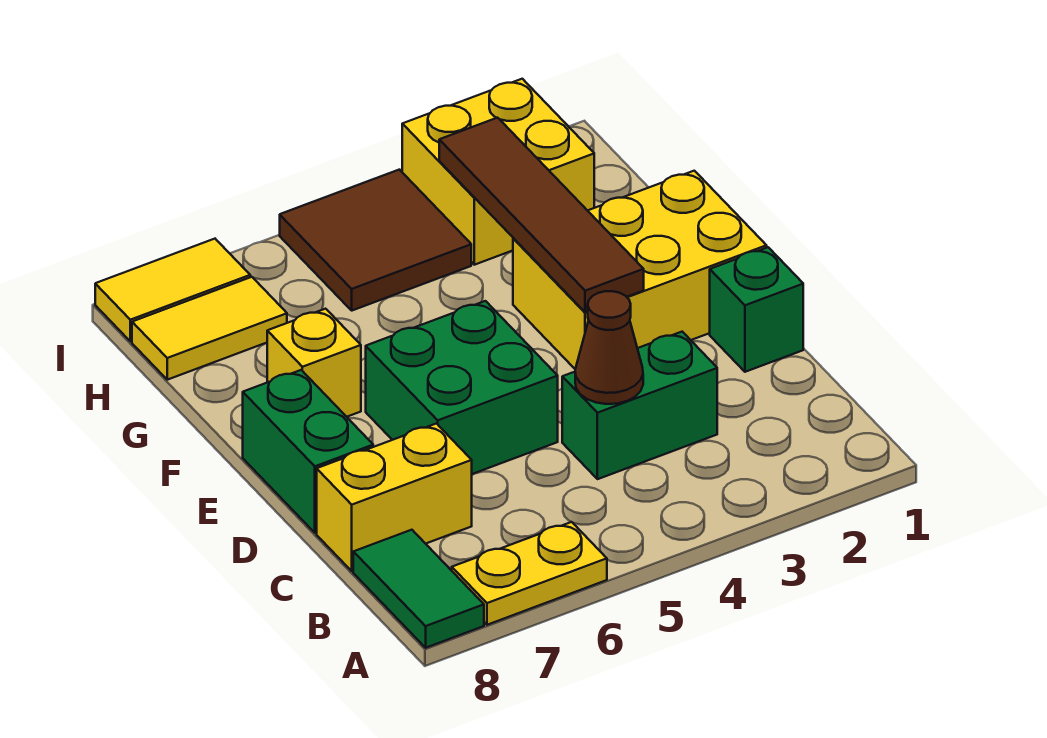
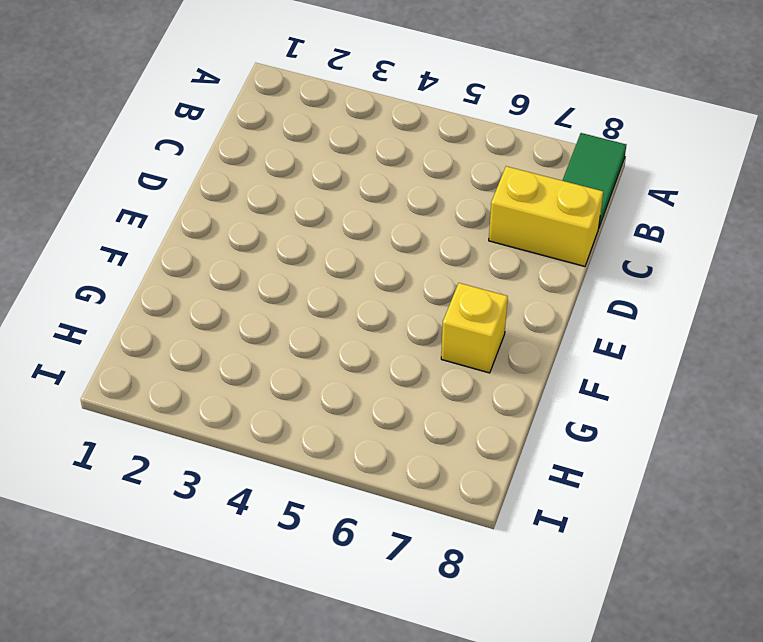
none -> yellow 1x2 plate [452,522,607,625]
none -> green 1x2 brick [562,332,717,479]
none -> green 1x1 brick [710,247,803,372]

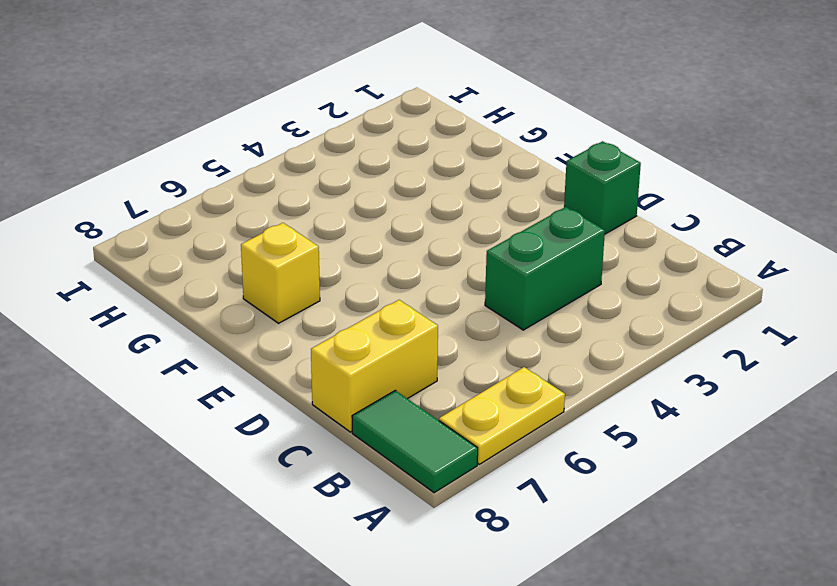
none -> green 2x2 brick [366,301,558,474]
none -> green 1x2 brick [243,370,373,533]
none -> yellow 2x3 brick [513,171,767,369]

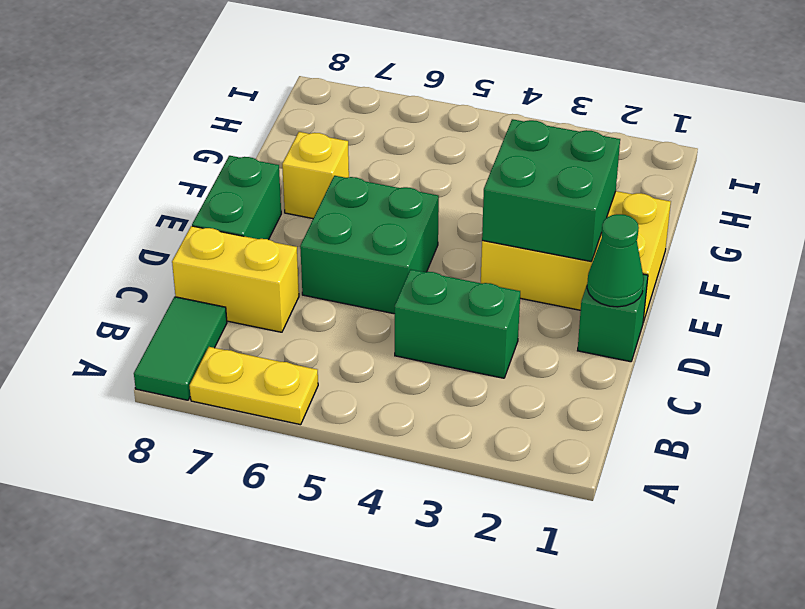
green 1x1 cone [587,214,644,307] -> none
green 2x2 brick [482,119,620,261] -> brown 1x4 tile [439,118,644,312]
none -> yellow 2x2 brick [402,79,594,265]
none -> brown 2x2 tile [280,170,471,311]
none -> yellow 1x2 tile [132,277,287,380]

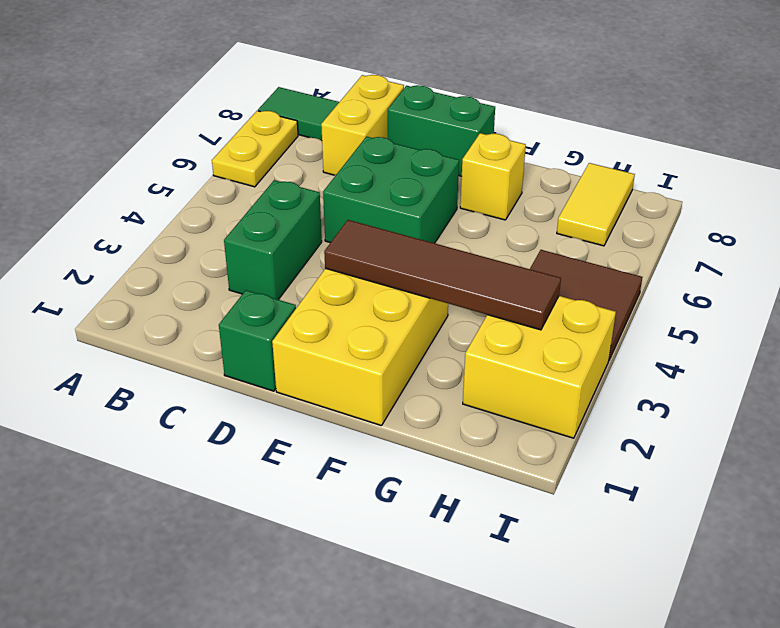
none -> yellow 1x2 tile [95,239,250,341]
none -> brown 1x1 cone [575,291,643,404]

